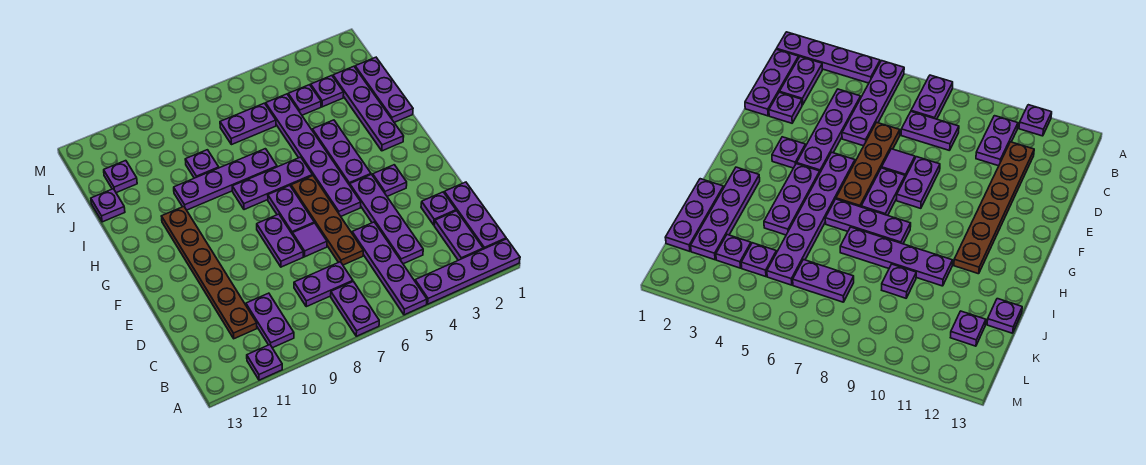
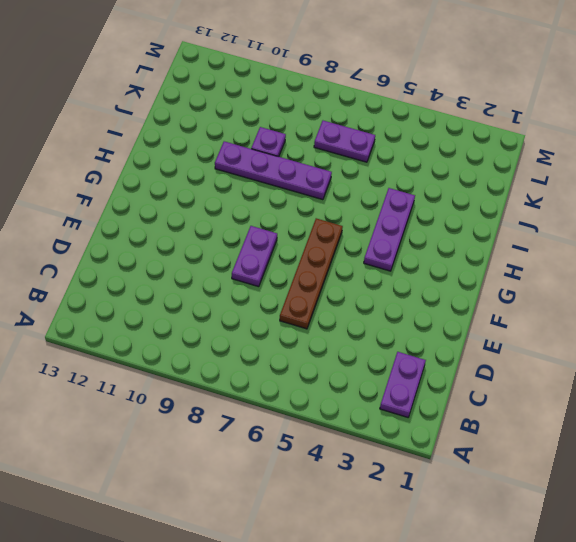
none -> purple 1x4 plate [415,239,520,304]
none -> purple 1x4 plate [352,222,427,315]
none -> purple 1x2 plate [331,282,379,336]

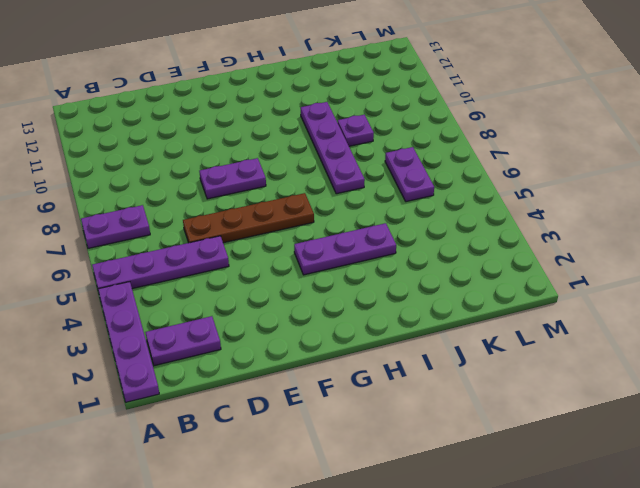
none -> purple 1x1 plate [247,345,282,380]
none -> purple 1x3 plate [444,182,506,249]
none -> purple 1x2 plate [246,293,294,348]

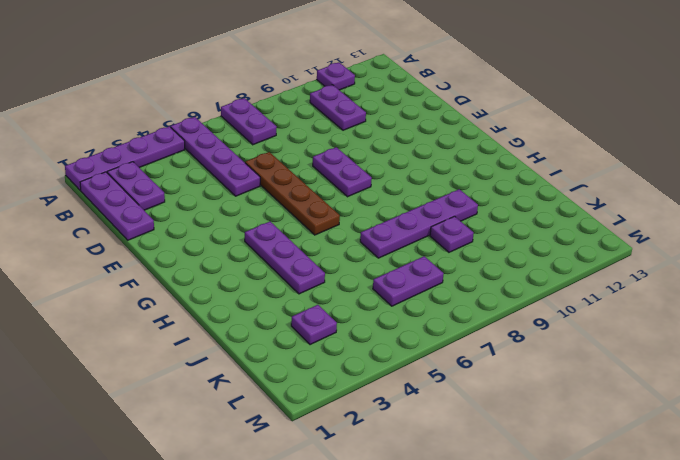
none -> purple 1x4 plate [350,175,423,264]
none -> purple 1x2 plate [294,262,353,307]
none -> brown 1x6 plate [161,207,257,339]

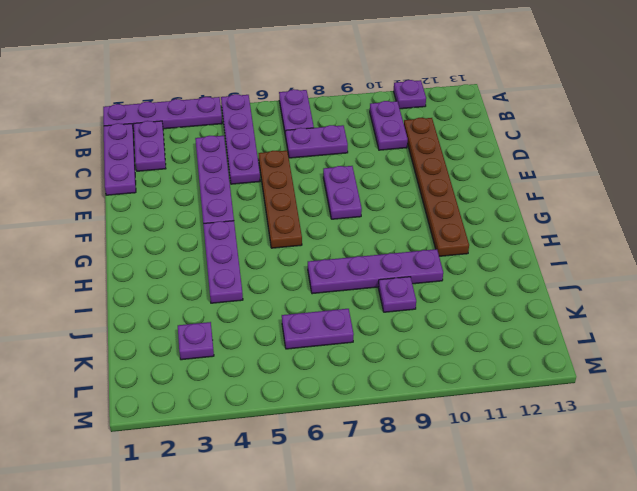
none -> purple 1x1 plate [421,192,456,225]
none -> purple 1x1 tile [293,223,327,257]
none -> purple 1x1 plate [373,165,407,196]

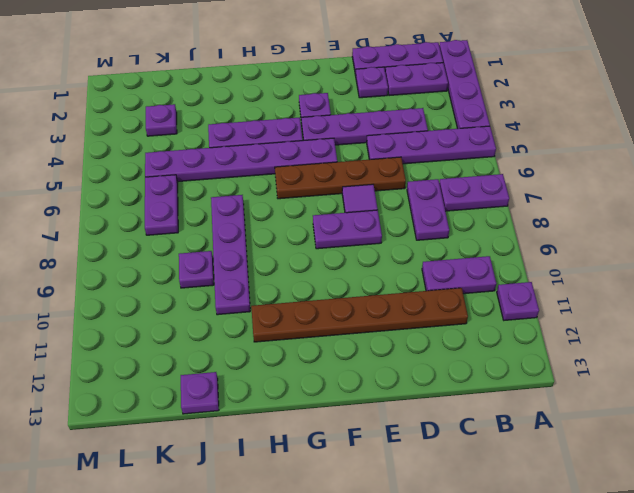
none -> purple 1x2 plate [268,185,314,235]
none -> purple 1x4 plate [333,66,404,151]
none -> purple 1x3 plate [232,157,313,210]

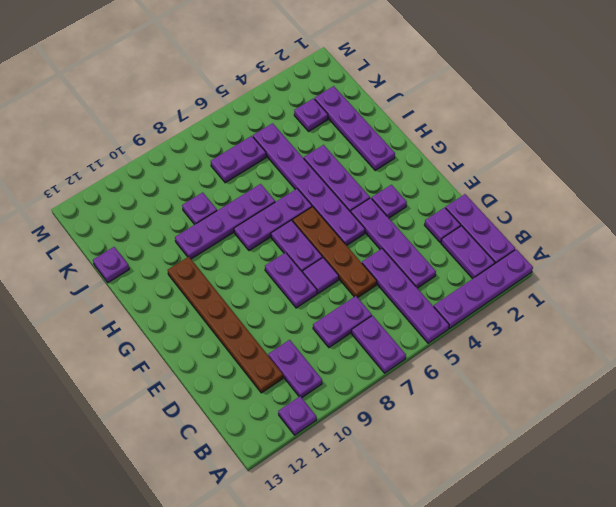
none -> purple 1x3 plate [355,57,413,122]
none -> purple 1x1 plate [288,85,321,115]
none -> purple 1x1 plate [104,161,137,193]

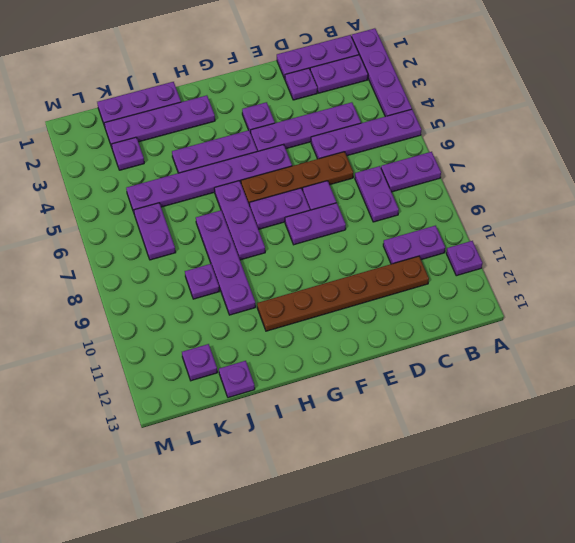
none -> purple 1x1 plate [288,85,321,115]

